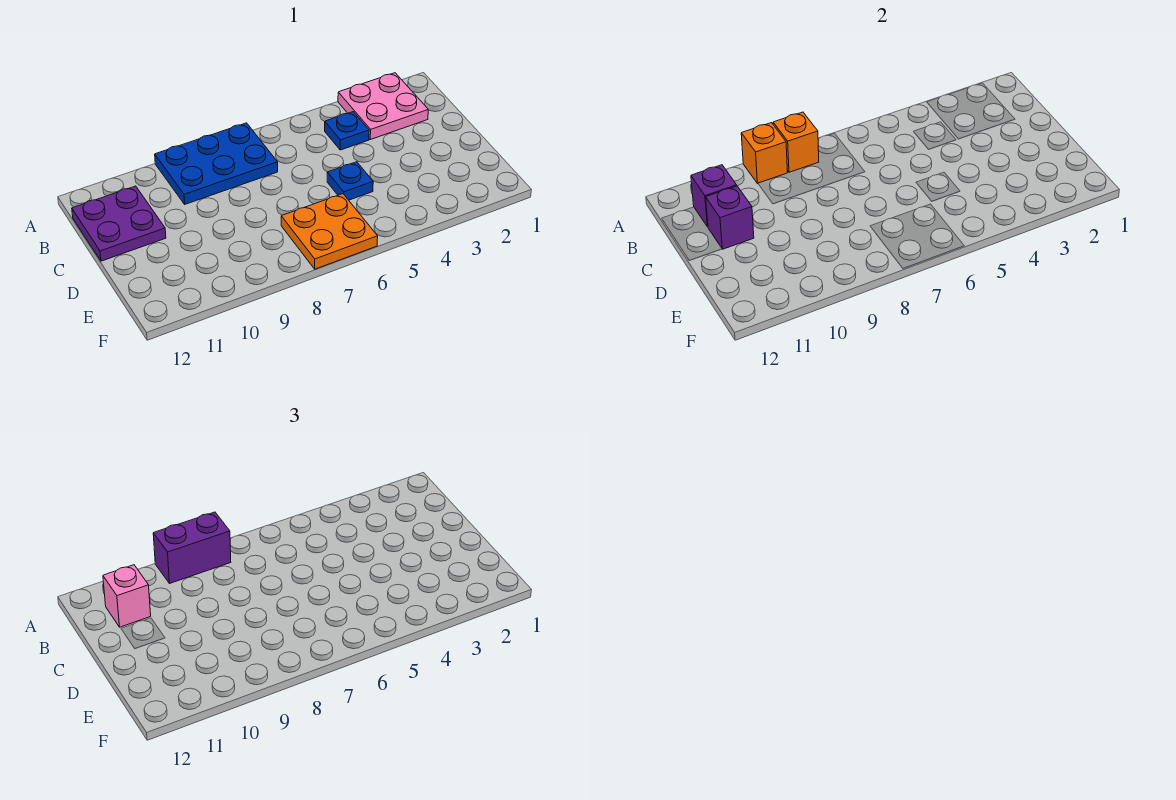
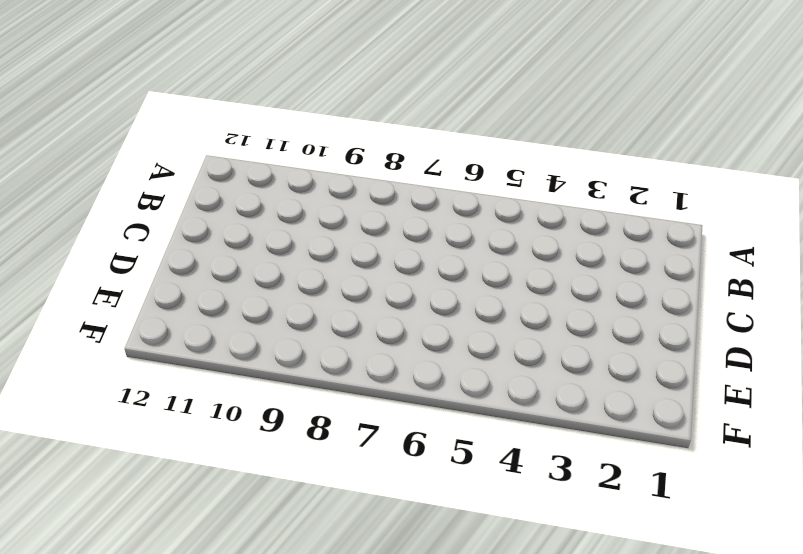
none -> pink 2x2 plate [338,73,428,140]
none -> blue 2x3 plate [155,123,278,204]
none -> blue 1x1 plate [325,112,369,150]

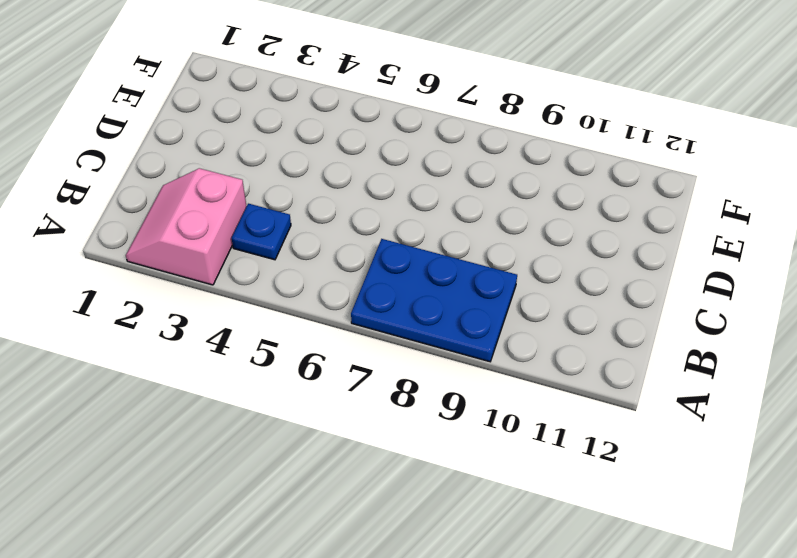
pink 2x2 slope [126,168,247,285] -> pink 2x2 plate [338,73,428,140]
none -> purple 2x2 plate [72,186,166,261]
none -> blue 1x1 plate [327,162,373,200]
none -> orange 2x2 plate [281,194,378,269]

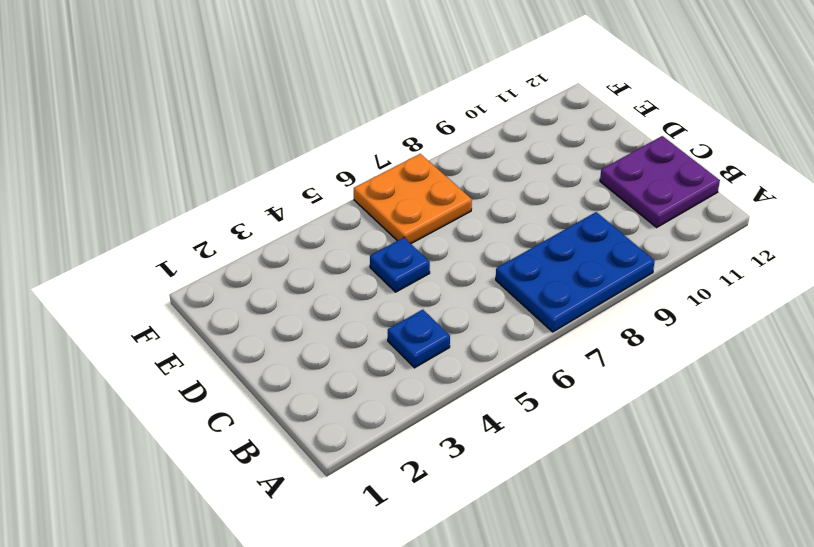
none -> pink 2x2 plate [338,73,428,140]
none -> orange 1x1 brick [773,112,819,172]
none -> orange 1x1 brick [741,123,788,184]

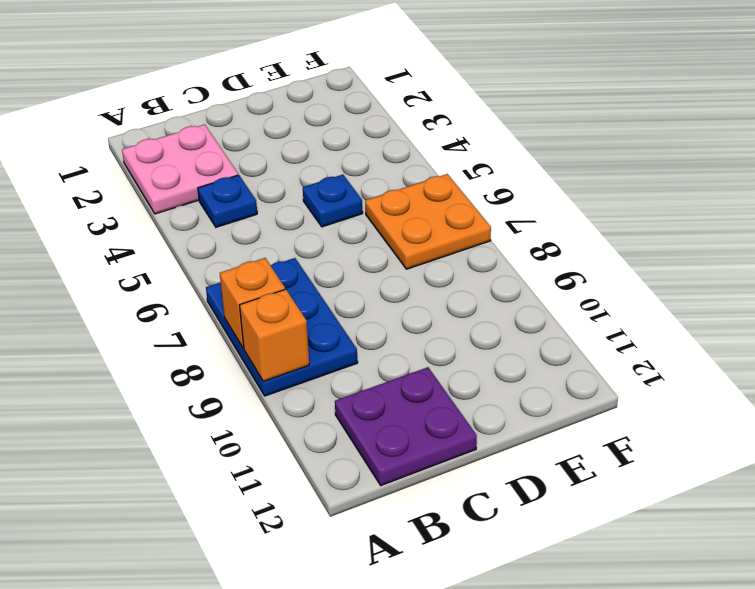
none -> purple 1x1 brick [691,165,737,227]
none -> purple 1x1 brick [706,186,754,249]
none -> purple 1x2 brick [153,512,231,584]

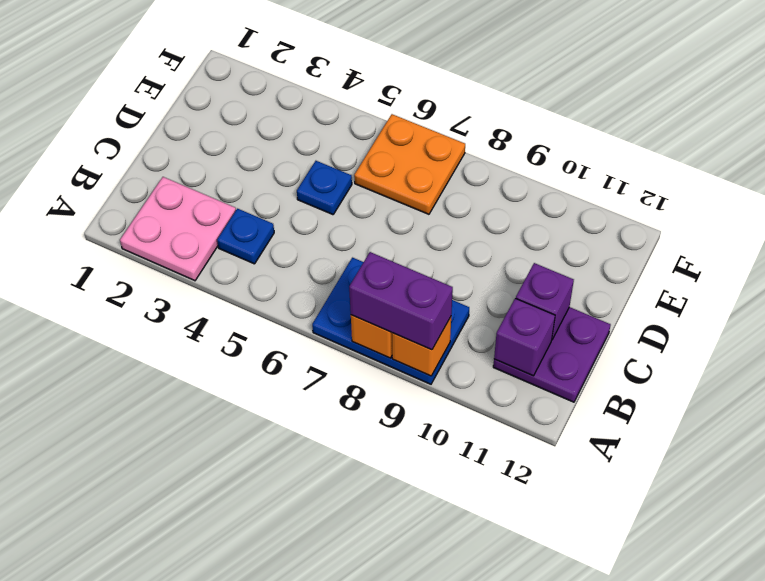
none -> pink 1x1 brick [103,565,151,627]

